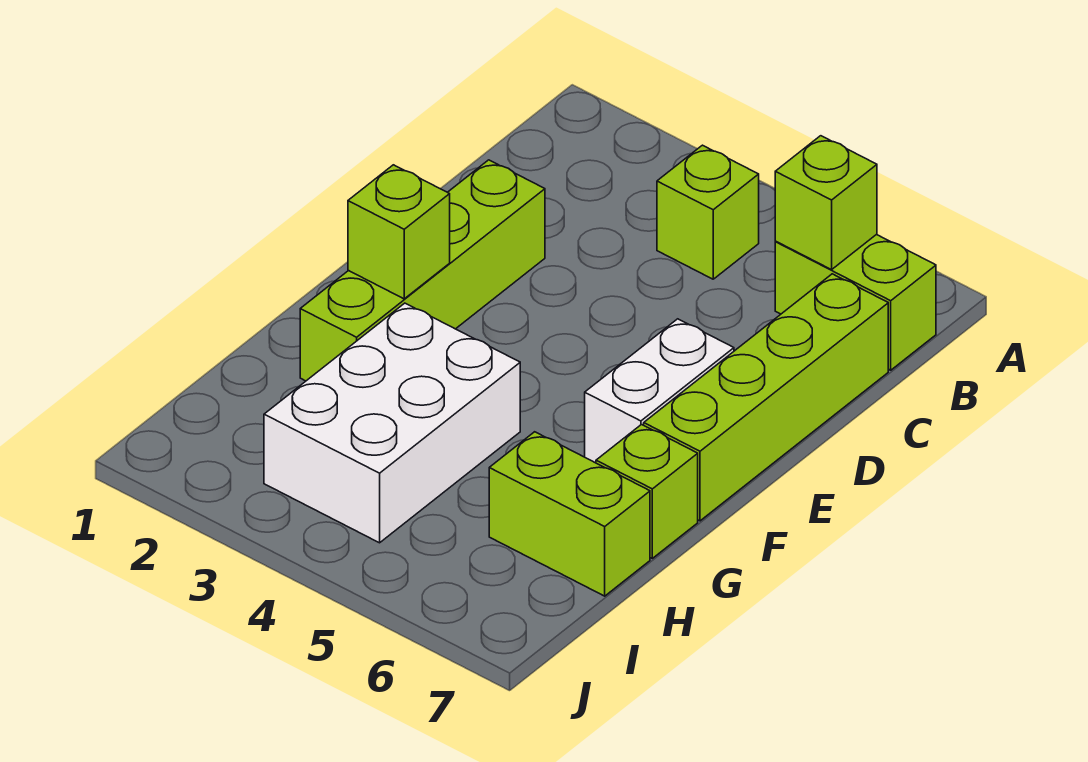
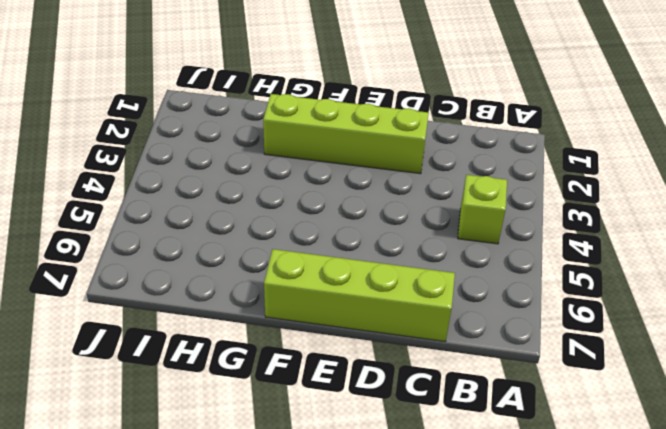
none -> lime 1x2 brick [775,234,936,370]
none -> white 1x2 brick [585,319,734,463]

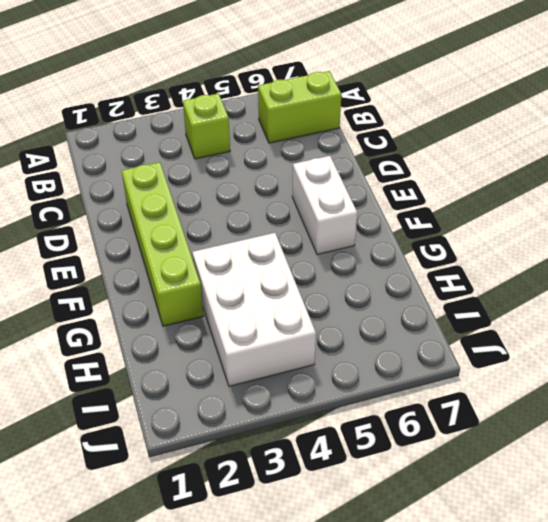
none -> lime 1x4 brick [644,274,888,521]
none -> lime 1x1 brick [596,425,698,558]

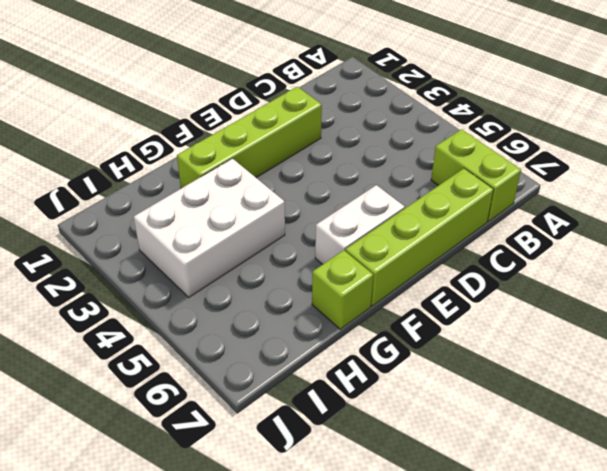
none -> lime 1x1 brick [657,145,759,279]
none -> lime 1x2 brick [489,432,650,596]

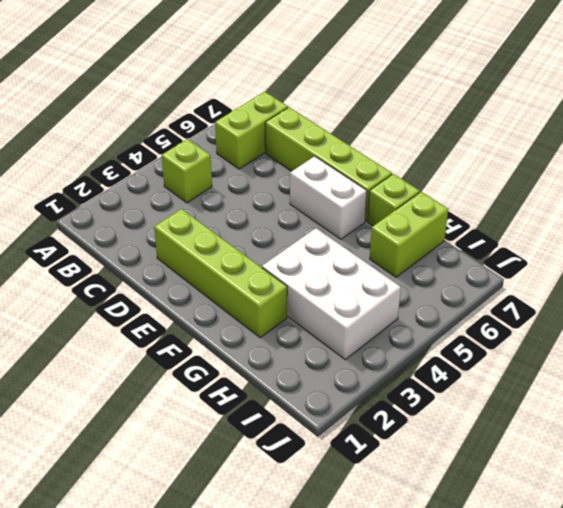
none -> lime 1x1 brick [775,136,877,270]
none -> lime 1x1 brick [348,165,450,299]

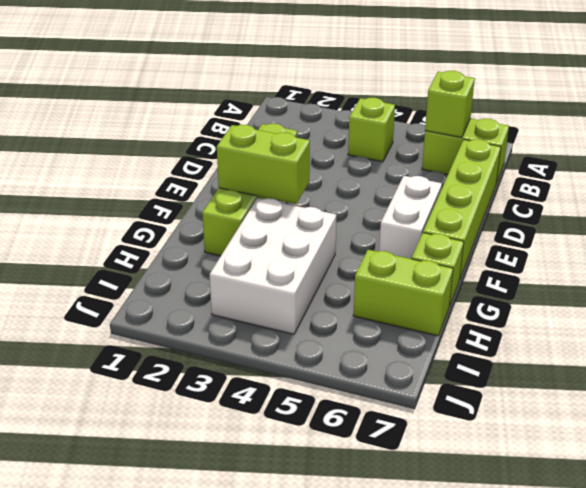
lime 1x2 brick [217,125,310,204] -> lime 1x1 brick [348,165,450,299]

